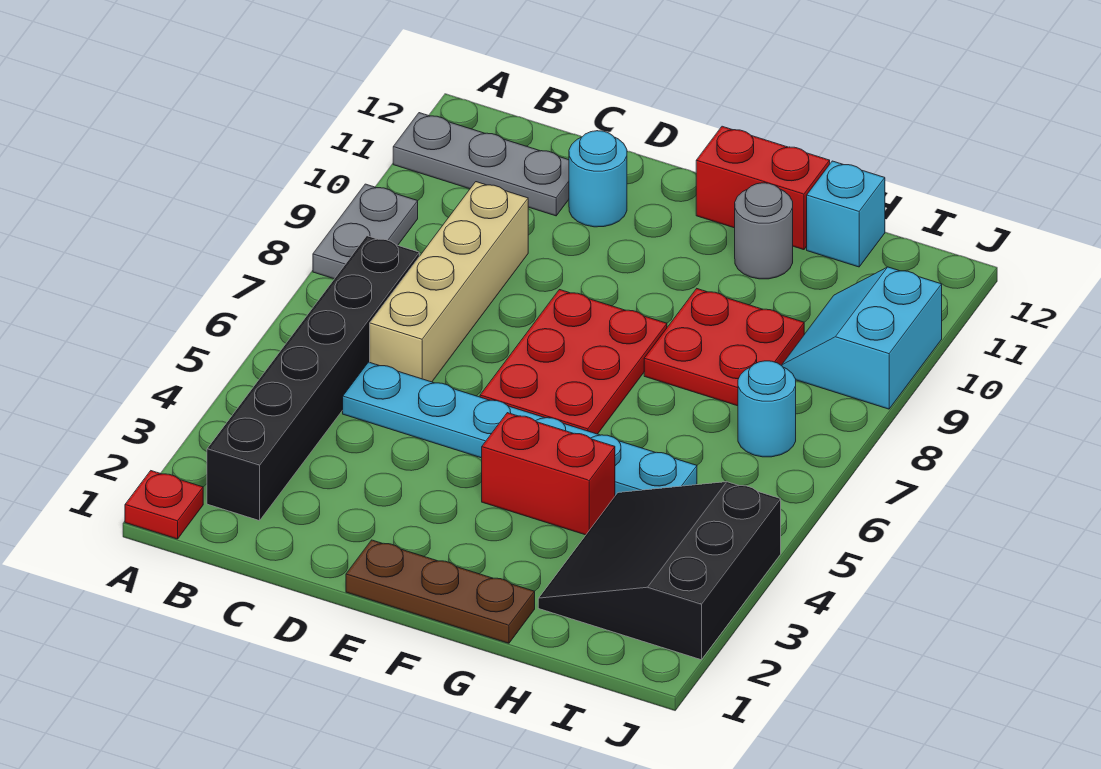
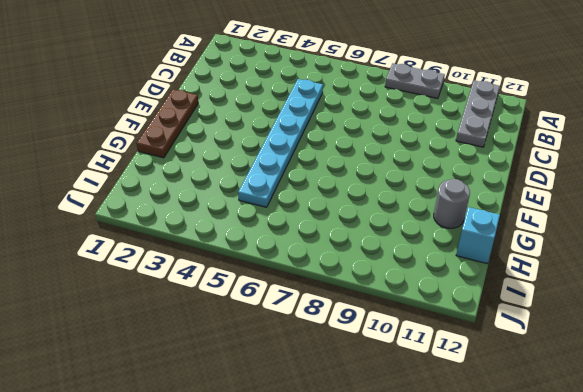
none -> red 1x1 plate [125,471,203,539]
none -> black 1x6 brick [207,236,419,521]
none -> tan 1x4 brick [370,182,528,382]

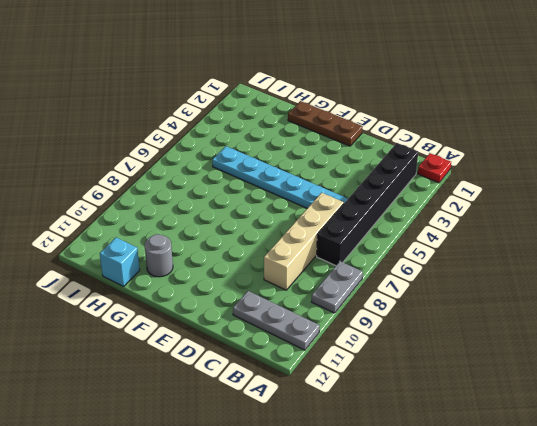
none -> cyan 1x1 round brick [569,131,627,227]
none -> red 2x3 plate [480,290,667,434]
none -> red 1x2 brick [482,413,615,535]

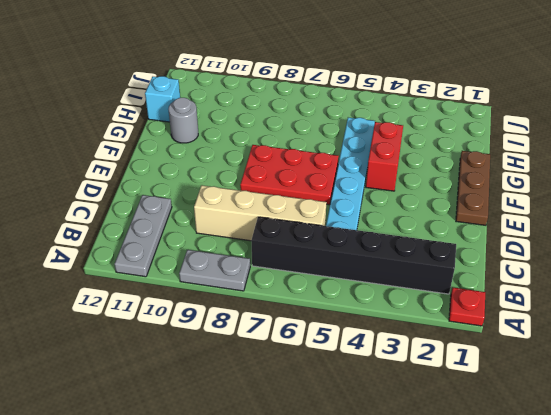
none -> cyan 1x1 round brick [569,131,627,227]
none -> red 1x2 brick [696,126,830,250]
none -> red 2x2 plate [644,289,804,406]

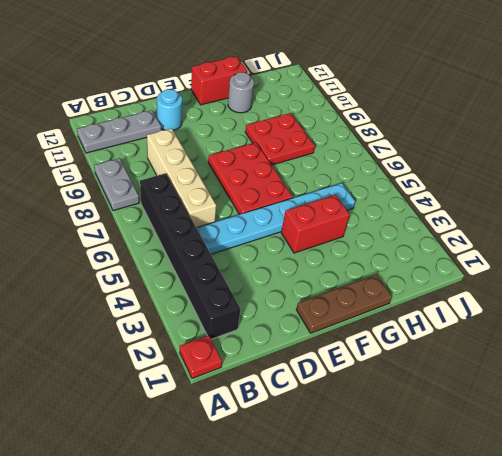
none -> black 3x3 slope [538,482,781,660]
none -> cyan 1x1 brick [807,161,885,267]
none -> cyan 1x1 round brick [738,361,796,457]

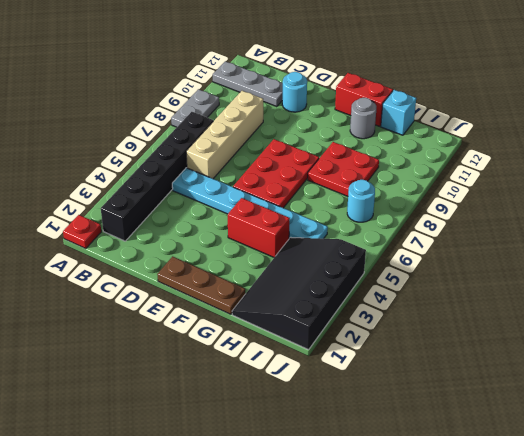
black 3x4 slope [232,237,366,350] -> black 3x3 slope [538,482,781,660]
none -> cyan 2x2 slope [781,267,942,409]

